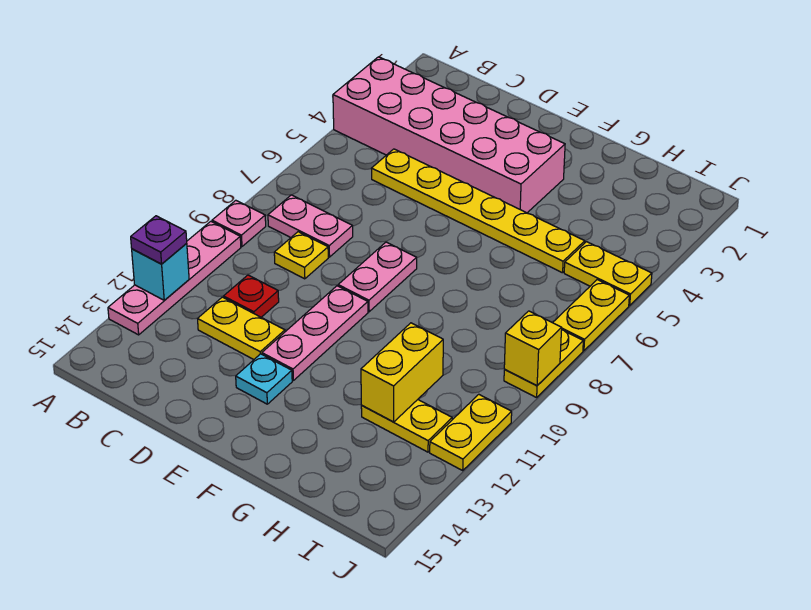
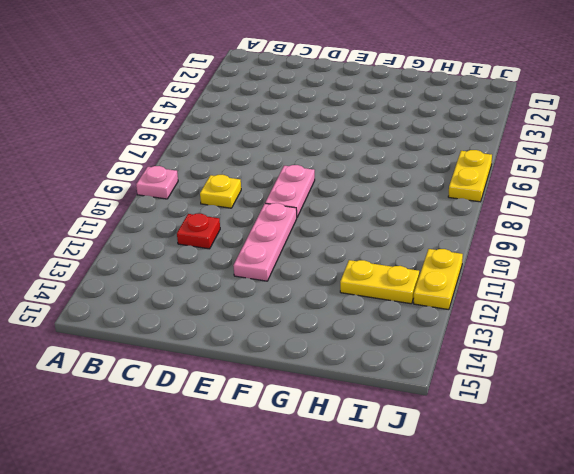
none -> pink 2x6 brick [333,57,565,213]
none -> pink 1x4 plate [108,221,241,335]
none -> pink 1x2 plate [268,195,353,257]

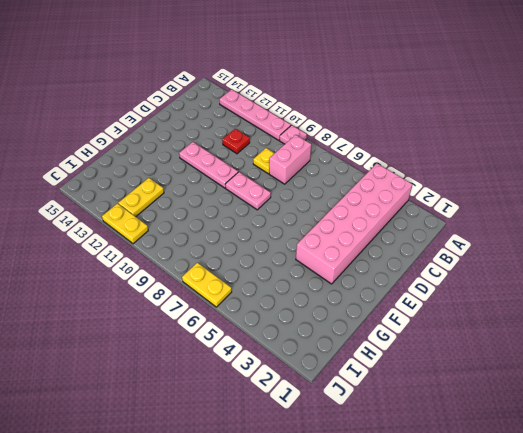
pink 1x2 brick [269,135,311,184] -> pink 1x2 plate [268,195,353,257]
none -> yellow 1x6 plate [371,149,585,273]
none -> yellow 1x2 plate [197,297,285,359]
none -> cyan 1x1 plate [236,354,292,404]

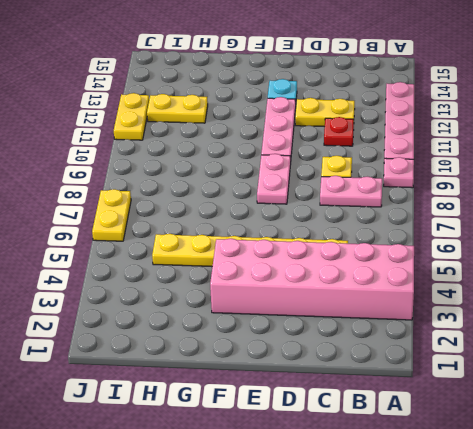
none -> yellow 1x2 plate [564,242,652,305]
none -> yellow 1x2 plate [504,330,583,398]
none -> cyan 1x1 brick [132,244,189,300]

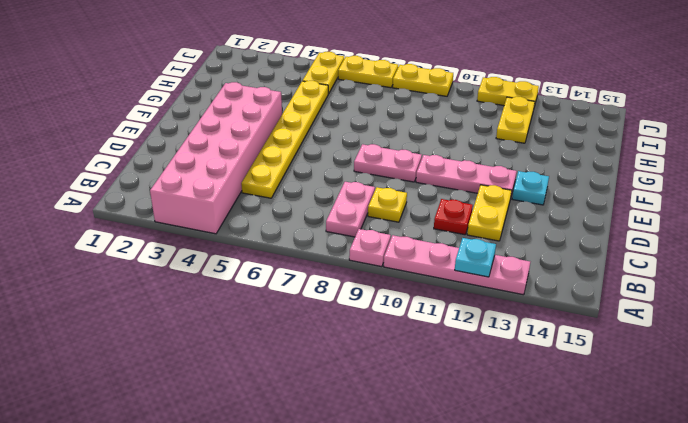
cyan 1x1 plate [455,238,496,277] -> cyan 1x1 brick [132,244,189,300]
none -> yellow 1x2 brick [361,323,443,422]
none -> yellow 1x1 brick [504,311,562,385]
none -> purple 1x1 plate [131,216,187,264]

